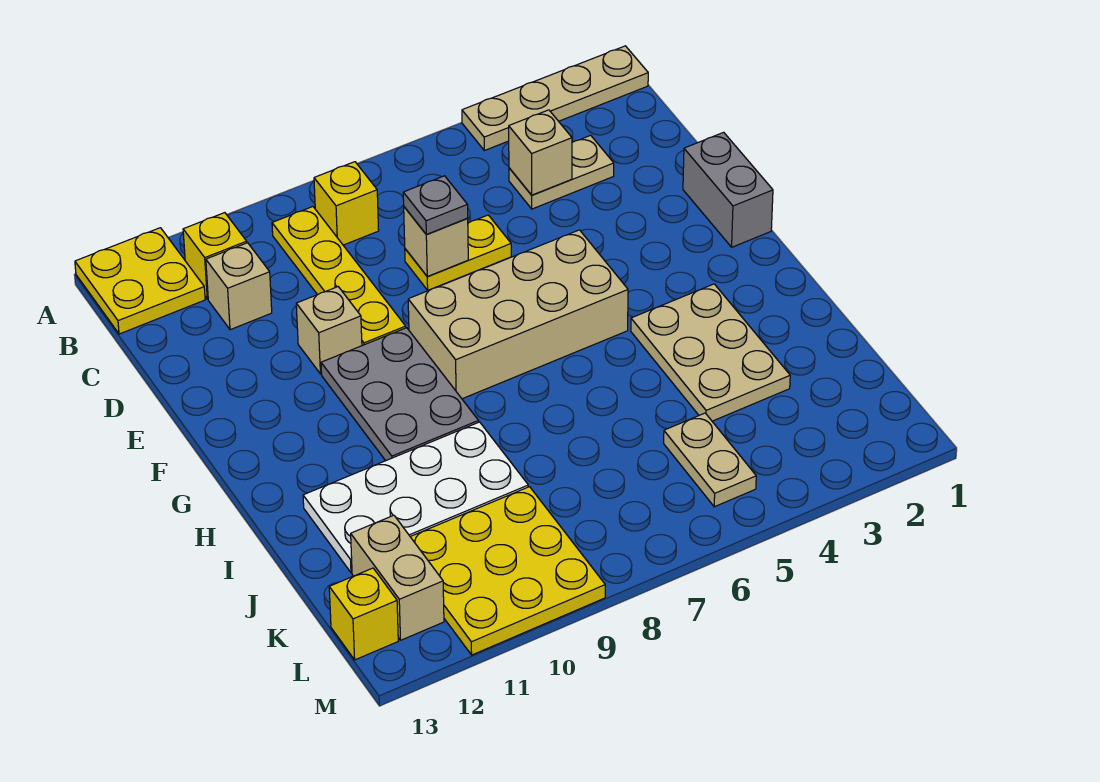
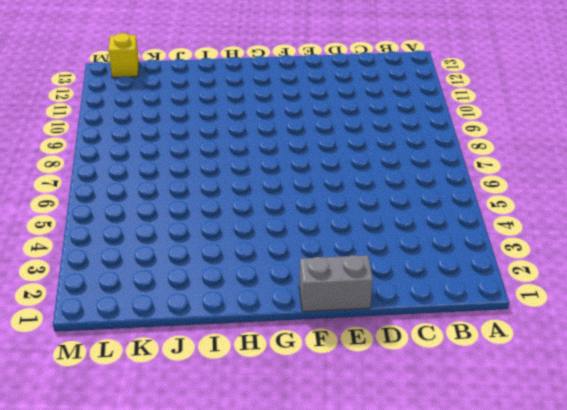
none -> tan 1x4 plate [462,46,648,150]
none -> yellow 2x2 plate [75,228,205,334]
none -> yellow 1x1 brick [314,162,379,245]

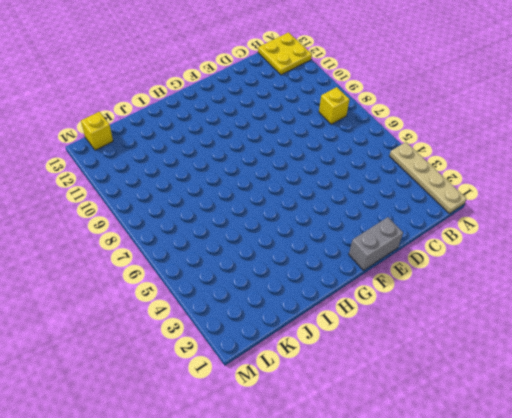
none -> yellow 1x4 plate [272,207,406,346]
none -> yellow 1x1 brick [183,213,247,299]
none -> tan 1x2 plate [509,135,614,209]

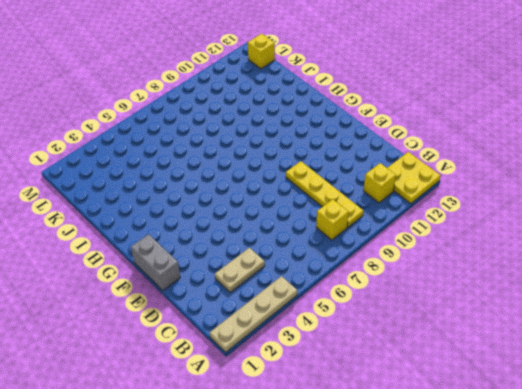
none -> tan 1x1 brick [206,243,272,330]
none -> yellow 1x2 plate [405,215,511,290]
none -> tan 1x1 brick [296,287,362,374]

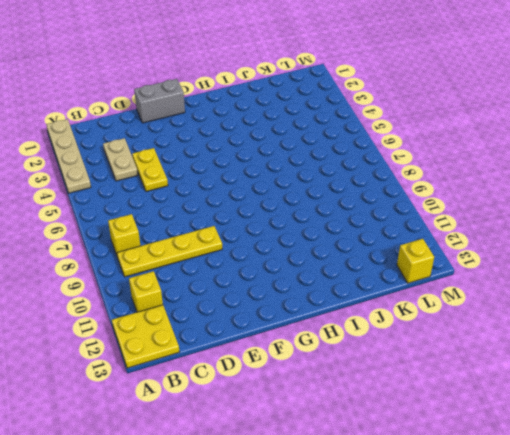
yellow 1x2 plate [132,148,168,192] -> yellow 1x2 plate moved to [405,215,511,290]
none -> tan 1x1 brick [206,243,272,330]
none -> tan 1x1 brick [296,287,362,374]
none -> tan 2x4 brick [408,230,628,399]

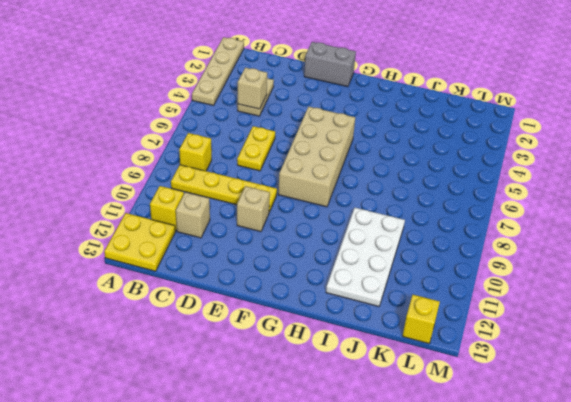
none -> grey 2x3 plate [321,328,479,461]
none -> tan 2x3 plate [631,284,790,421]
none -> tan 1x2 plate [664,413,756,507]

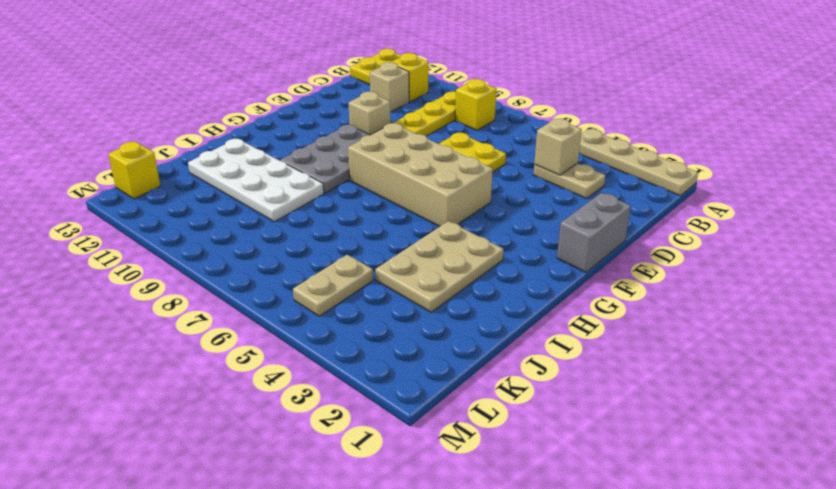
none -> yellow 3x3 plate [410,487,605,655]
none -> tan 1x2 brick [351,515,444,640]
none -> tan 1x1 brick [404,207,468,276]

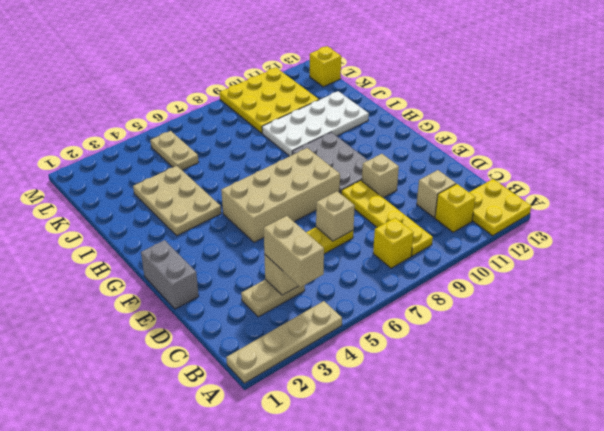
tan 1x2 brick [264,216,324,287] -> tan 1x2 brick moved to [351,515,444,640]
none -> grey 1x1 plate [403,176,468,234]

